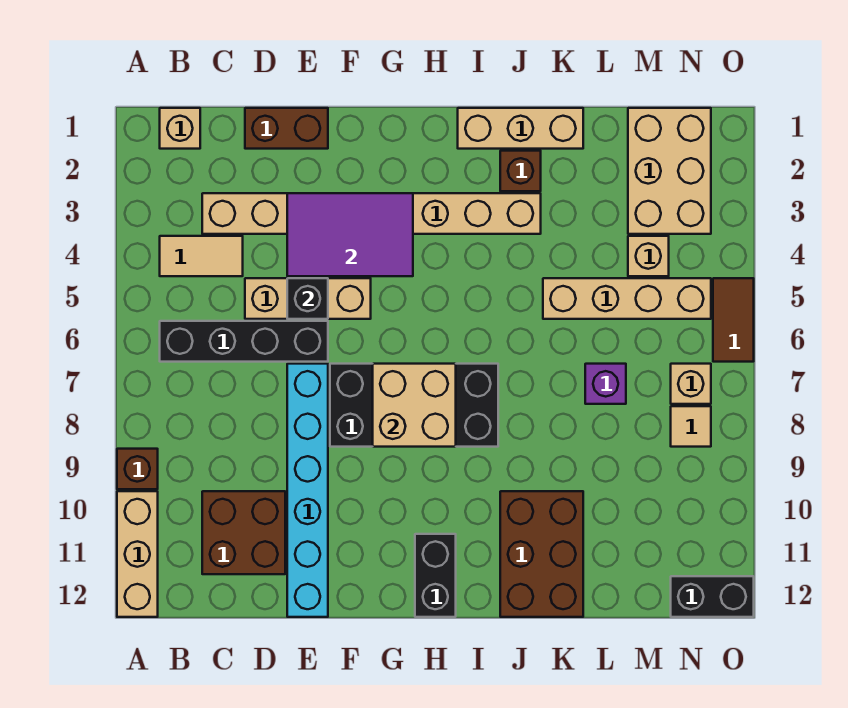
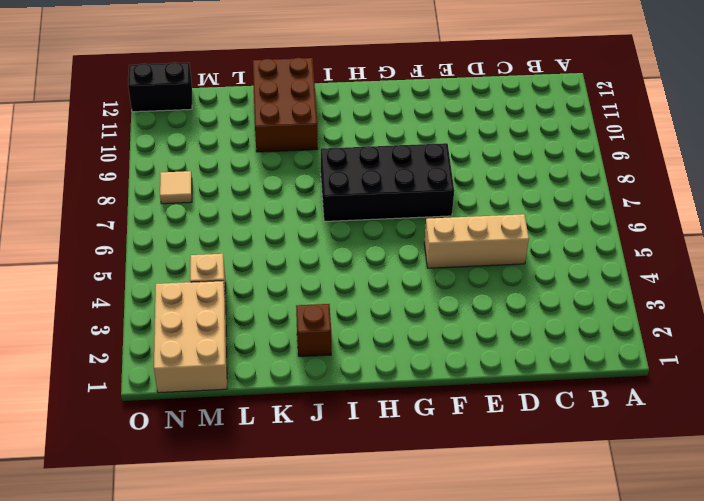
none -> brown 1x1 brick [117,449,158,489]
none -> tan 1x3 brick [117,491,158,617]
none -> tan 1x1 brick [160,108,200,149]

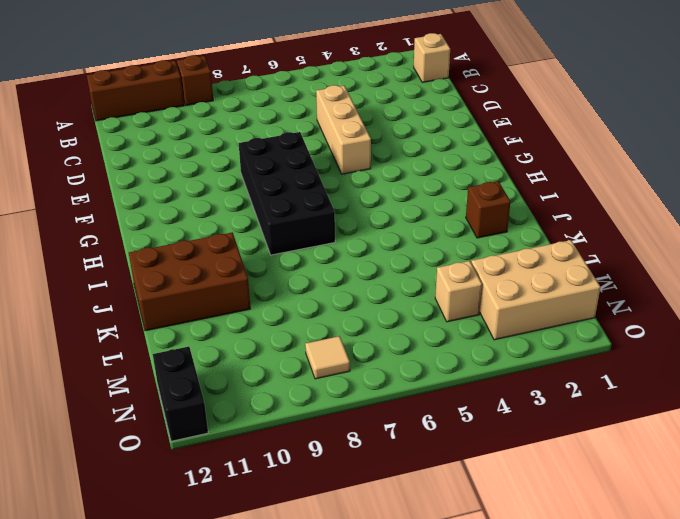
brown 1x3 brick [87,60,184,121] -> tan 1x3 brick [117,491,158,617]
none -> tan 1x2 tile [160,236,243,276]
none -> black 1x4 brick [160,321,328,362]
none -> tan 1x8 brick [202,193,541,234]

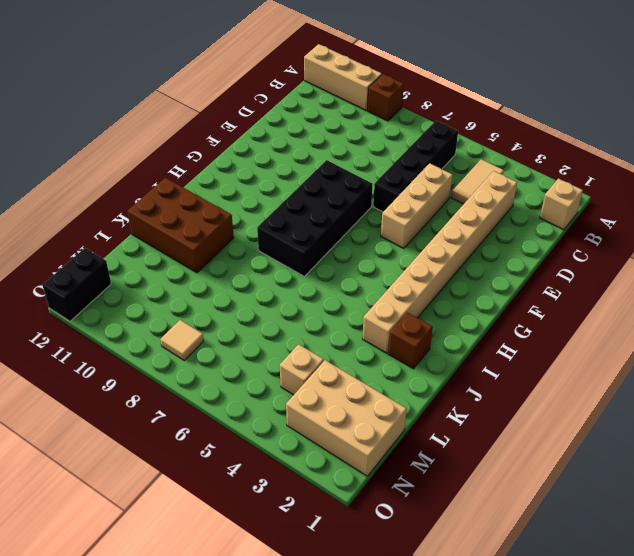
none -> brown 2x2 brick [202,491,285,574]
none -> brown 1x2 brick [245,108,328,149]
none -> cyan 1x6 brick [287,364,328,617]

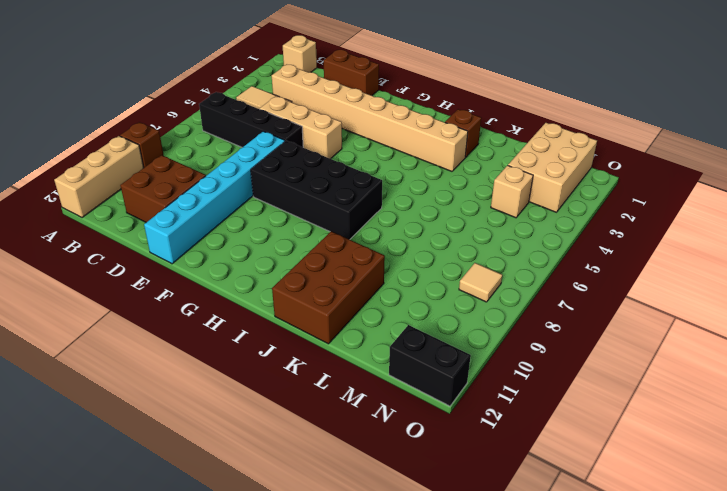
none -> black 1x2 brick [415,534,456,617]
none -> tan 1x3 brick [458,108,583,149]
none -> tan 1x4 brick [543,278,711,319]

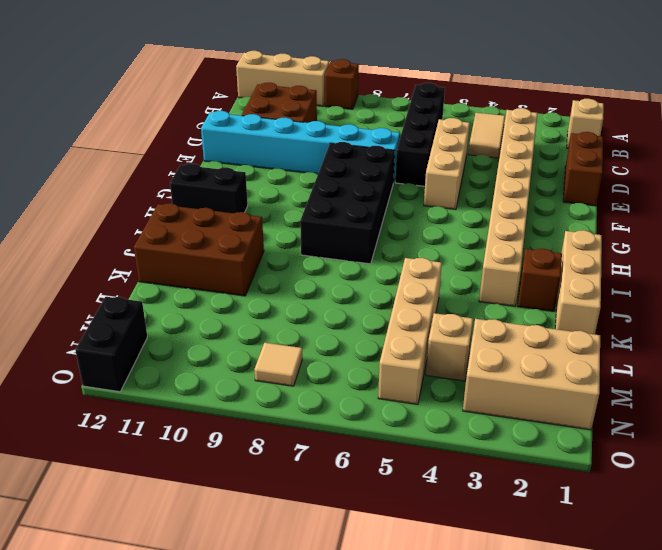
none -> purple 1x1 brick [585,364,626,404]
none -> tan 1x1 brick [671,364,711,404]
none -> brown 1x2 tile [713,278,754,362]

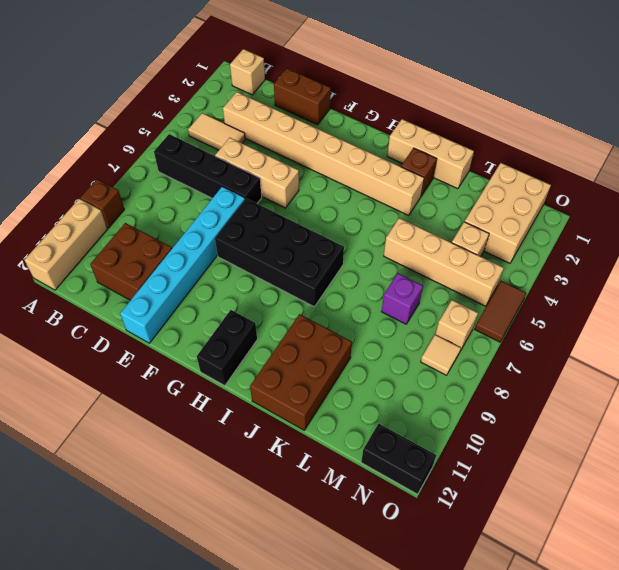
none -> purple 2x3 tile [287,193,413,276]
none -> black 1x1 brick [287,278,328,319]
none -> tan 2x2 brick [373,364,456,447]

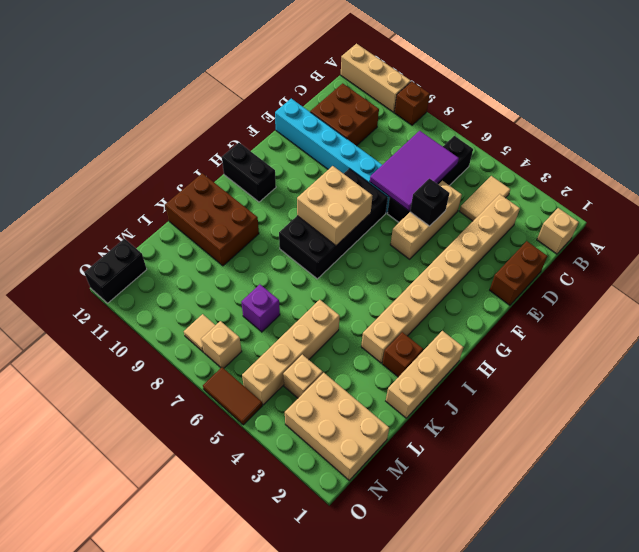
purple 2x3 tile [370,131,459,211] -> purple 2x3 tile moved to [287,193,413,276]

